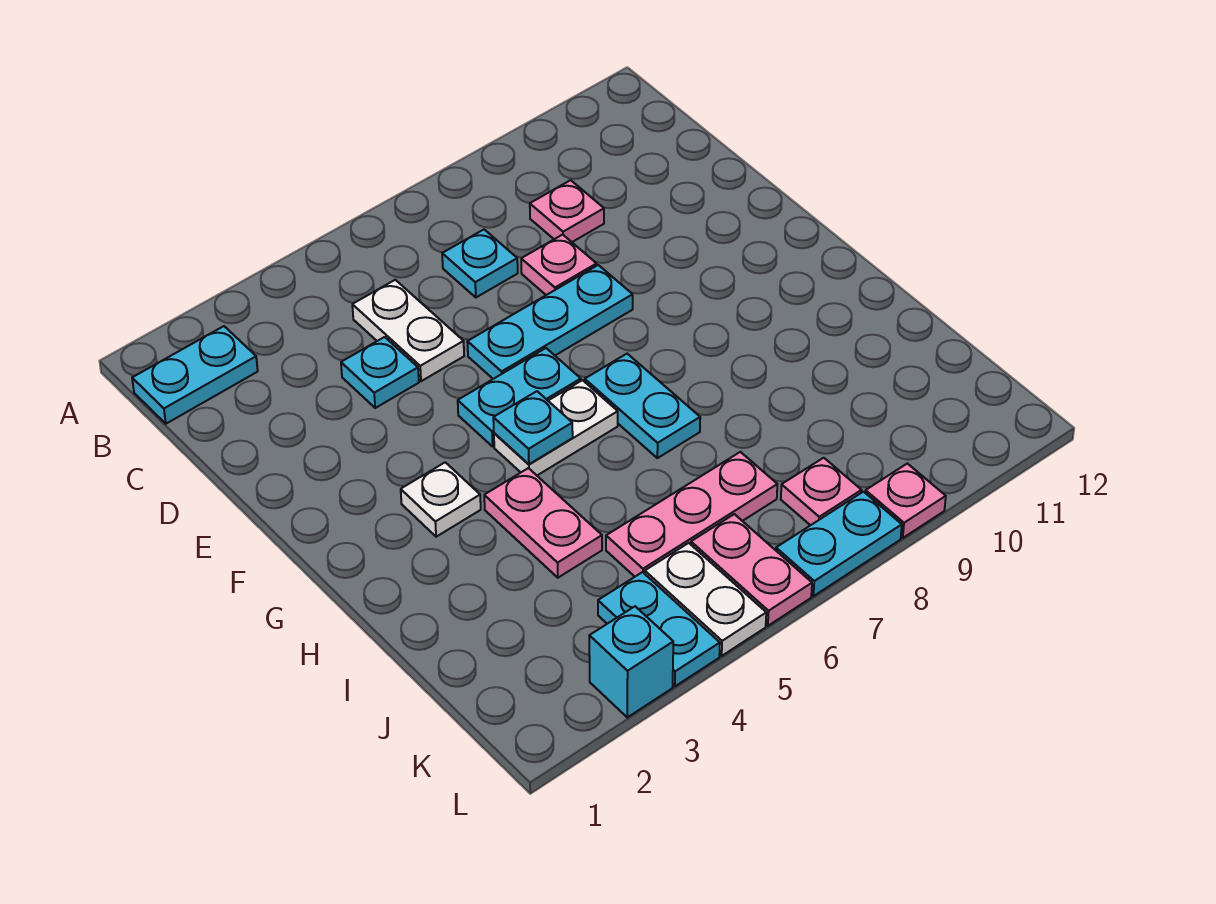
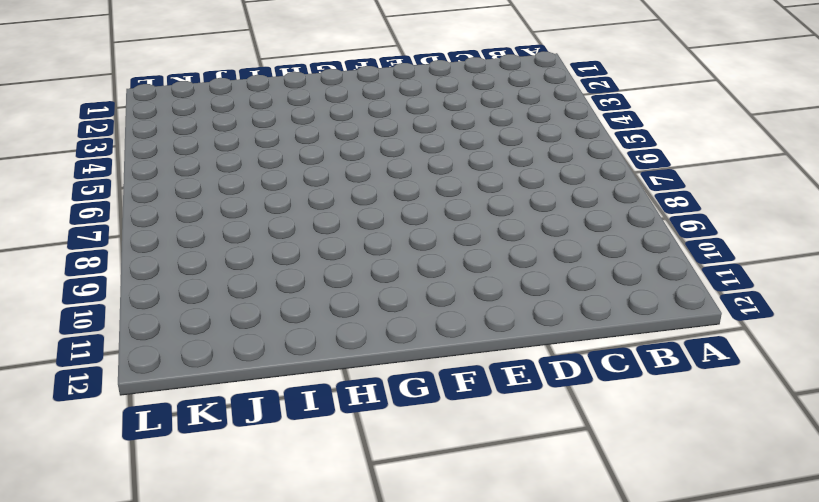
none -> cyan 1x2 plate [132,326,258,424]
none -> white 1x2 plate [352,280,464,381]
none -> cyan 1x1 plate [442,230,518,297]

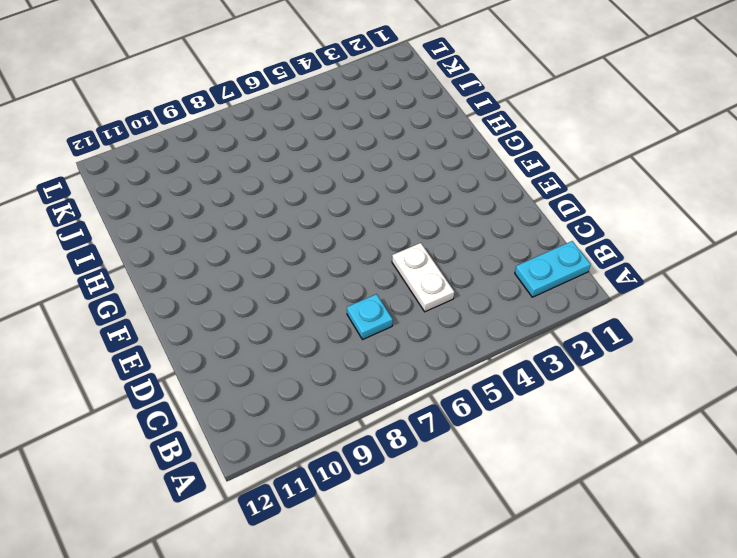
none -> pink 1x1 plate [530,180,604,242]
none -> cyan 1x1 plate [341,337,419,408]
none -> pink 1x1 plate [521,235,597,295]

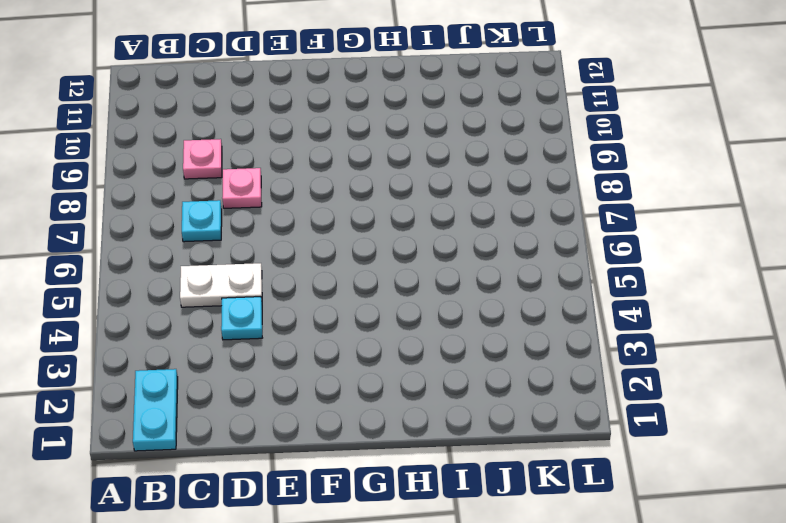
none -> cyan 1x3 plate [467,265,633,379]
none -> cyan 1x2 plate [458,348,581,446]
none -> white 1x1 plate [401,462,481,537]

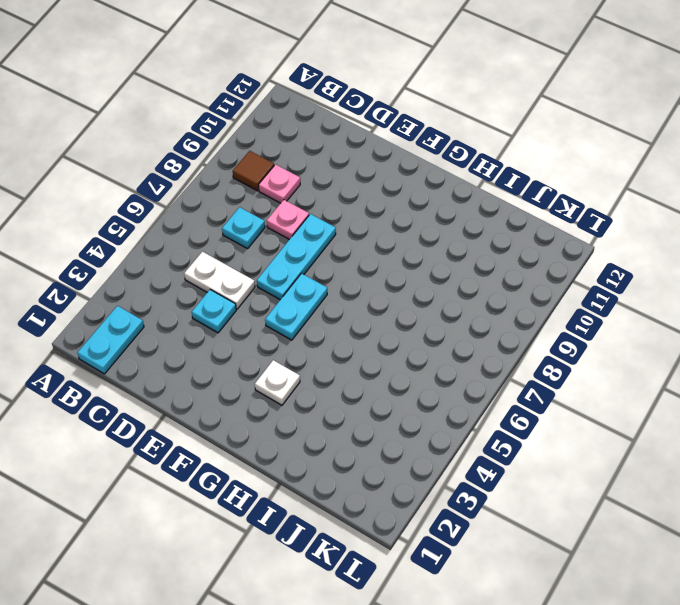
brown 1x1 tile [233,151,274,191] -> none
none -> white 1x2 plate [494,380,618,475]
none -> cyan 1x2 plate [585,354,700,458]
none -> pink 1x2 plate [484,468,602,578]

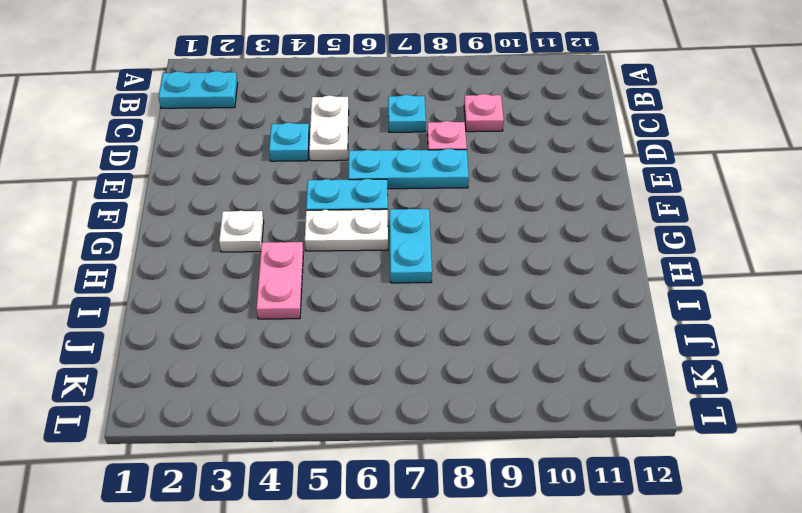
none -> pink 1x3 plate [606,452,777,577]
none -> cyan 1x2 plate [598,572,720,686]
none -> white 1x2 plate [645,543,766,656]

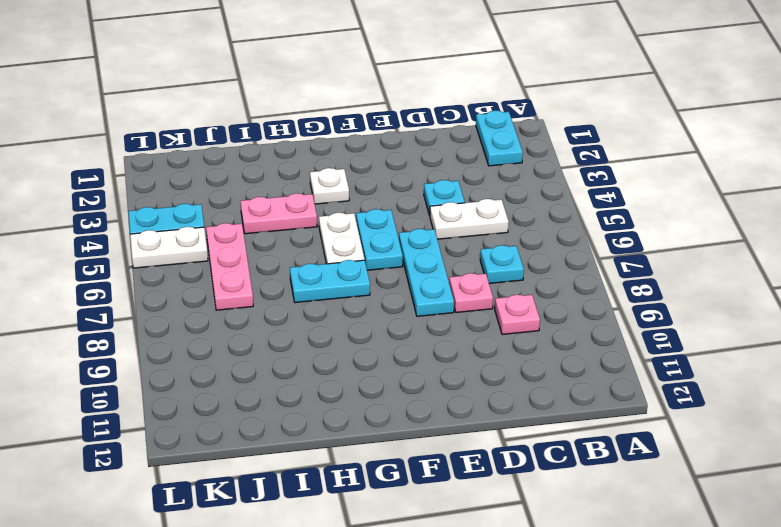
none -> pink 1x2 plate [691,514,812,626]
none -> pink 1x1 plate [781,458,862,525]
none -> cyan 1x1 brick [589,606,673,717]

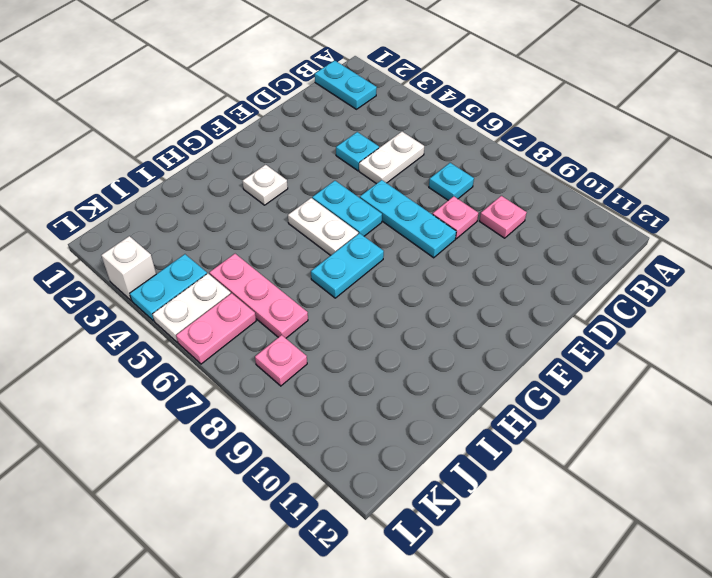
white 1x1 brick [101,236,156,301] -> cyan 1x1 brick [589,606,673,717]
none -> pink 1x2 plate [484,468,602,578]
none -> cyan 1x2 plate [776,492,902,596]
none -> pink 1x1 plate [865,464,946,538]

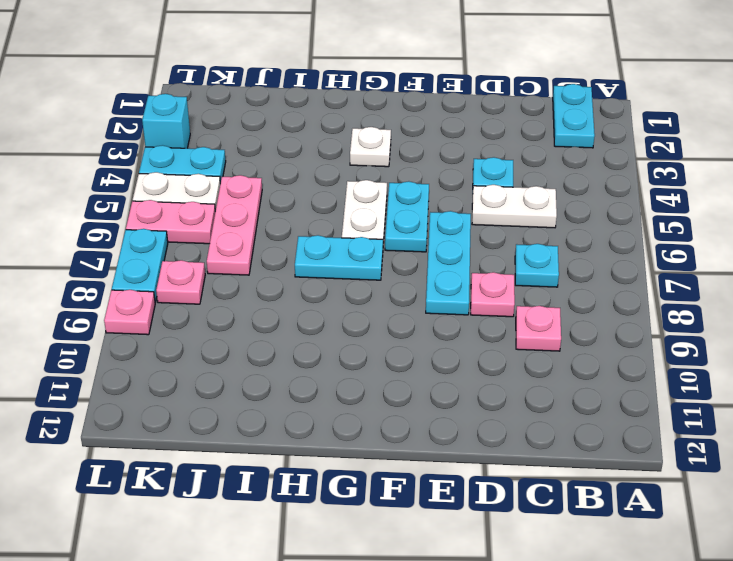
none -> pink 1x2 plate [484,468,602,578]
none -> cyan 1x1 plate [493,391,573,464]

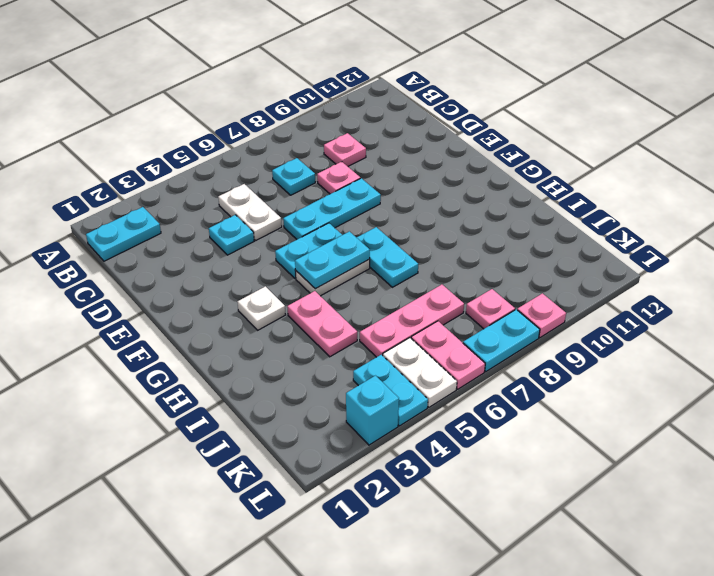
cyan 1x2 plate [295,231,370,289] -> cyan 1x1 plate [493,391,573,464]

